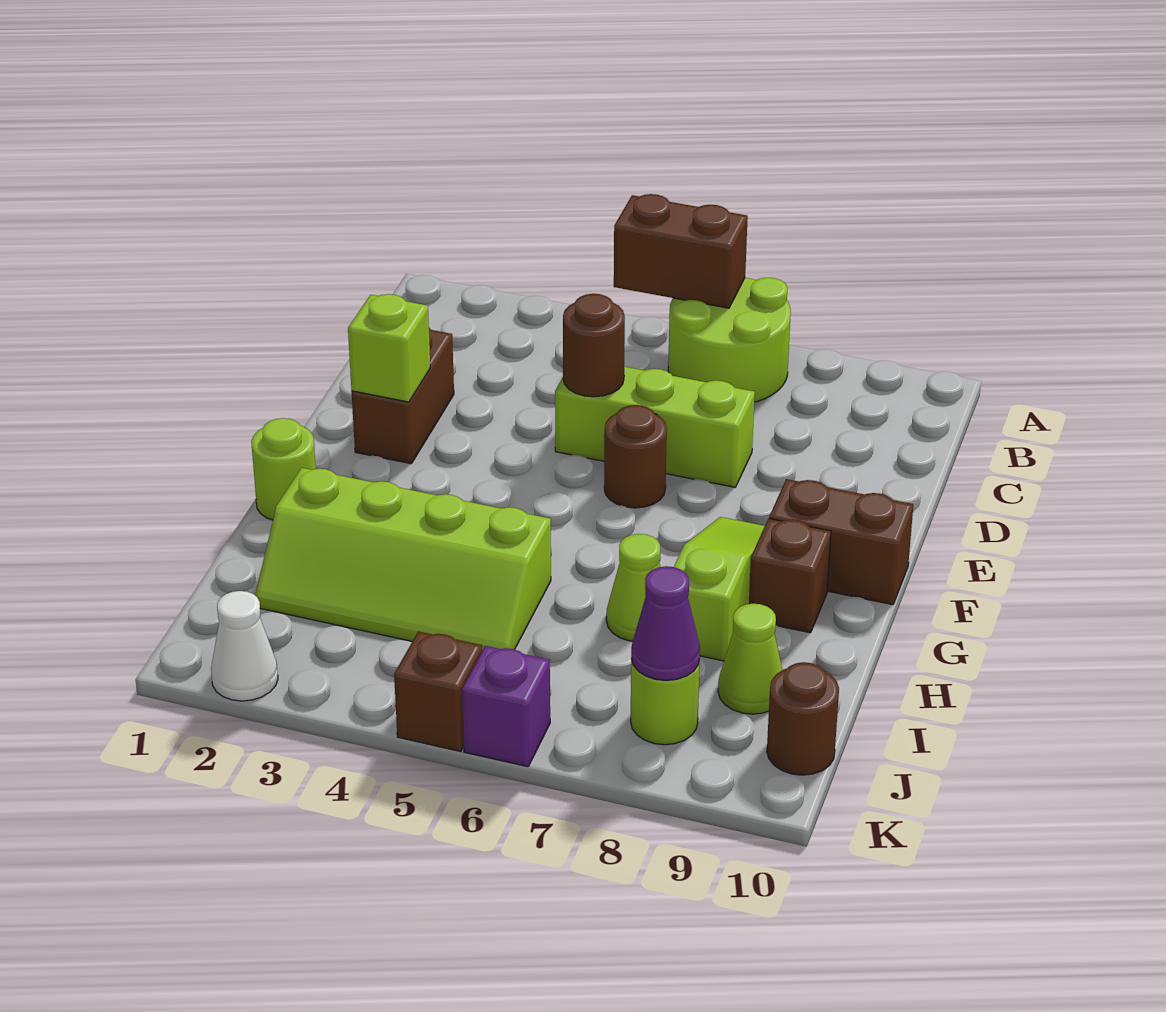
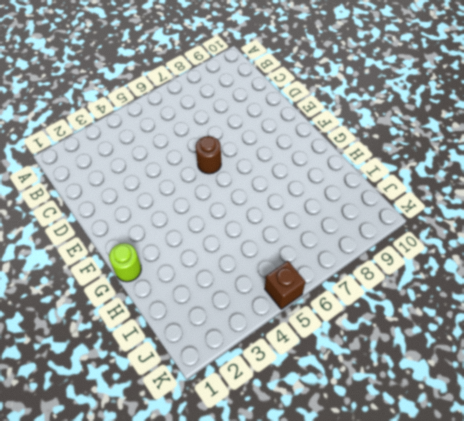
none -> lime 2x2 round brick [668,278,791,402]
none -> brown 1x2 brick [352,328,454,464]
none -> lime 1x3 brick [555,367,755,487]

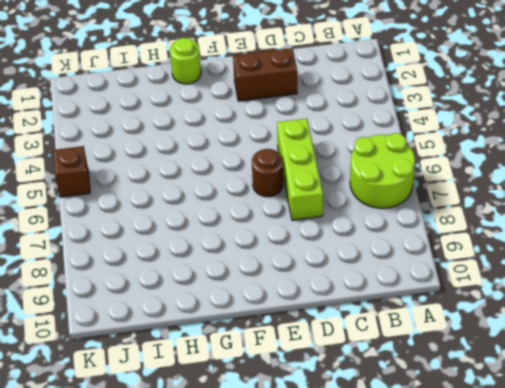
none -> lime 1x3 slope [674,517,765,661]
none -> brown 1x2 brick [769,479,913,605]
none -> brown 1x1 brick [749,519,831,633]

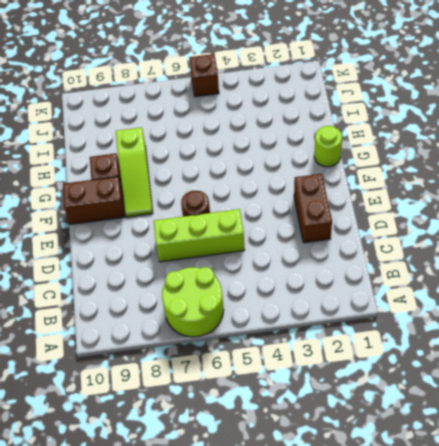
none -> lime 2x4 slope [255,468,551,651]
none -> lime 1x1 cone [606,534,660,641]
none -> lime 1x1 cone [718,604,782,714]

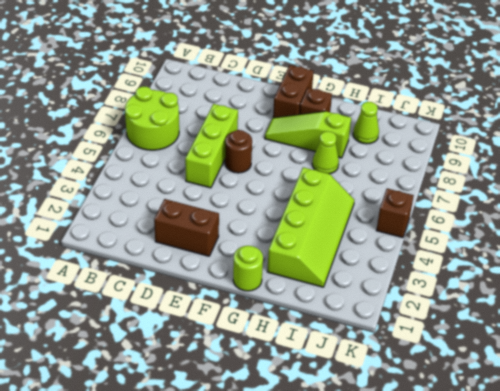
none -> lime 1x1 round brick [631,659,700,745]
none -> brown 1x1 round brick [767,662,839,775]
none -> white 1x1 cone [211,591,278,701]

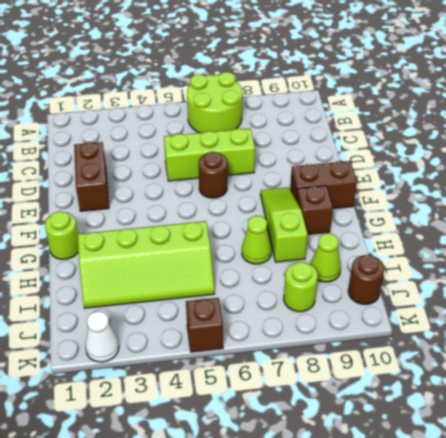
none -> purple 1x1 brick [462,646,550,767]
none -> brown 1x2 brick [614,194,748,308]
none -> brown 1x1 round brick [563,294,625,397]

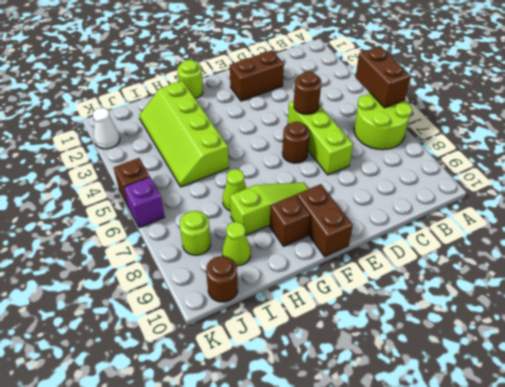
none -> lime 1x1 brick [348,294,430,402]
none -> purple 1x1 cone [631,566,700,681]

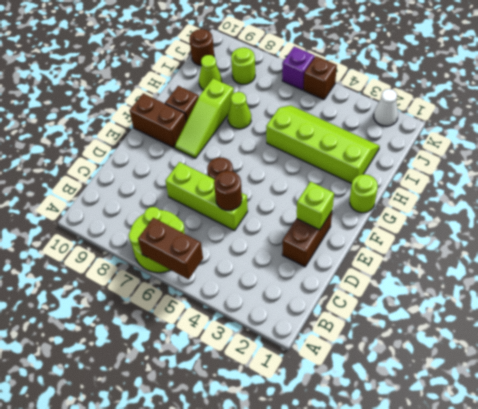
none -> purple 1x1 cone [631,566,700,681]

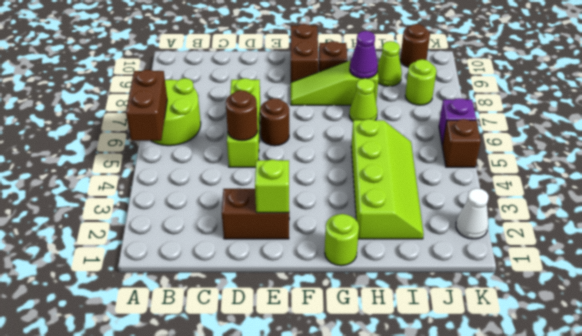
purple 1x1 cone [350,31,378,79] -> purple 1x1 cone moved to [631,566,700,681]

